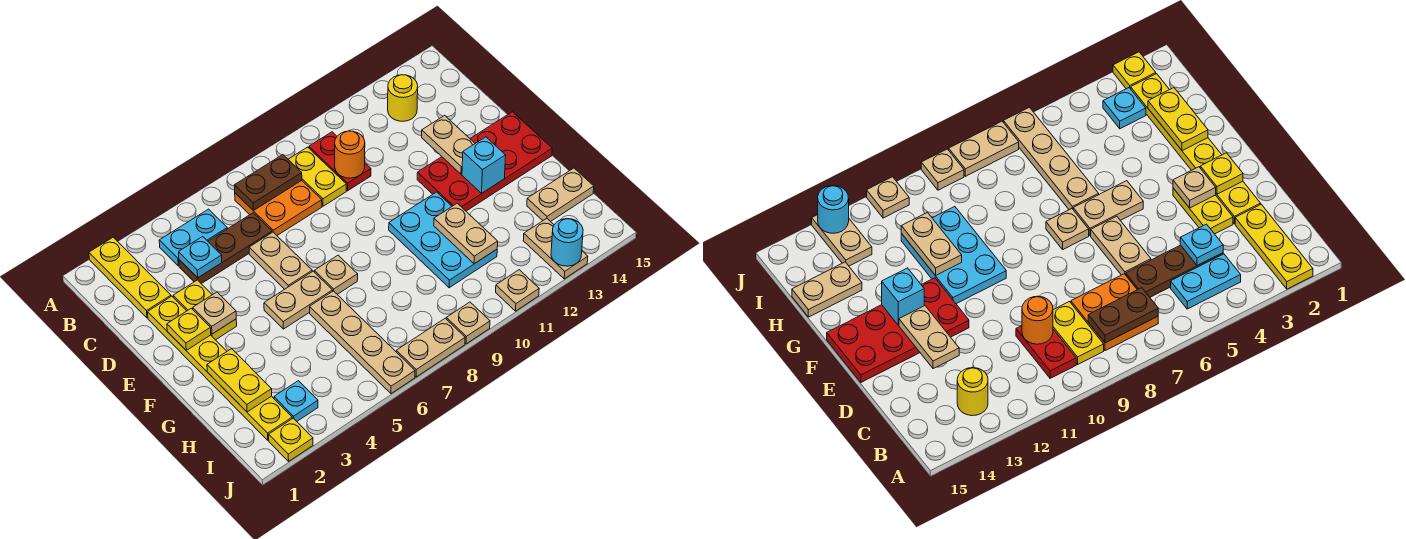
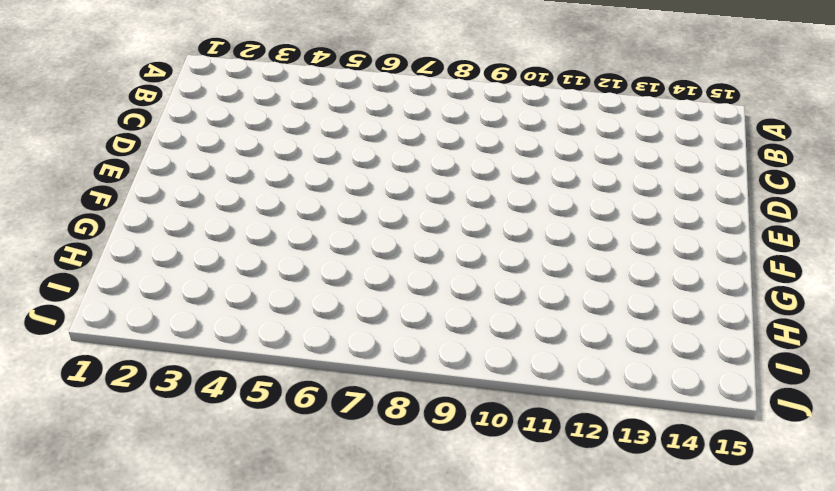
none -> yellow 1x3 plate [89,237,171,318]
none -> cyan 1x2 plate [159,209,227,266]
none -> orange 2x2 plate [235,181,322,235]
none -> yellow 1x2 plate [288,147,346,206]

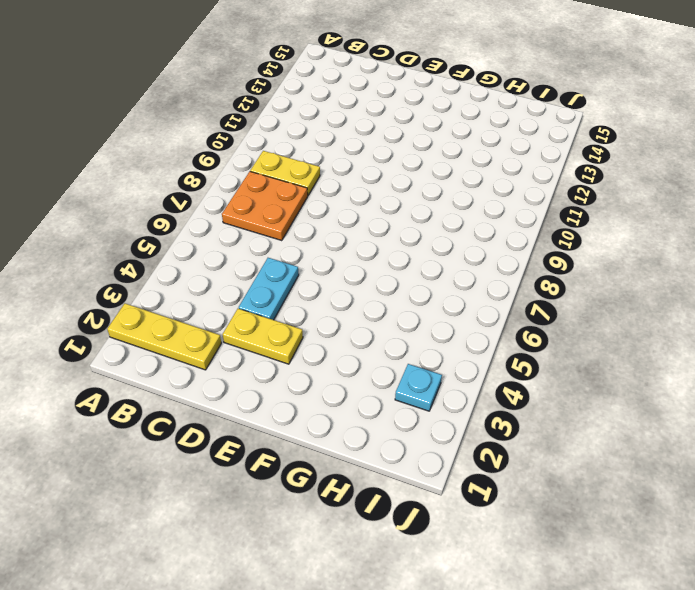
cyan 1x2 plate [239,258,299,320] -> cyan 1x2 plate moved to [159,209,227,266]
none -> red 1x2 plate [309,132,371,191]
none -> yellow 1x1 round brick [388,75,418,121]
none -> brown 1x3 plate [179,213,272,284]
none -> yellow 1x6 plate [148,296,292,440]

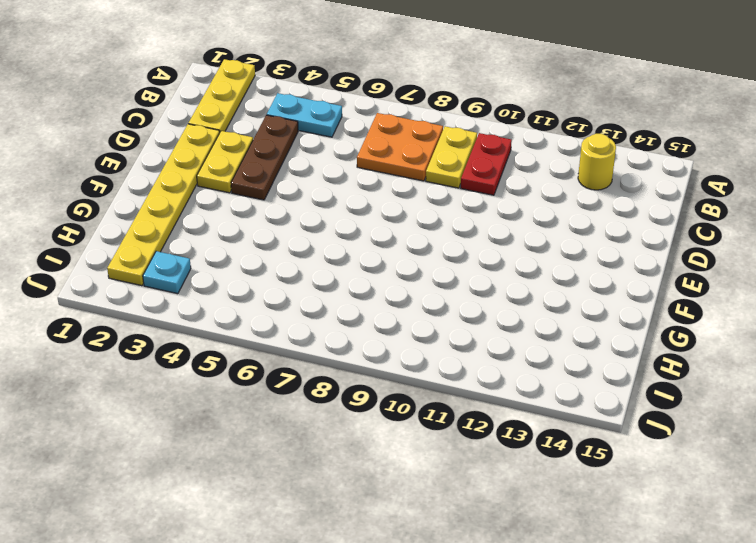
brown 1x3 plate [231,115,298,200] -> brown 1x3 plate turned to [179,213,272,284]
none -> tan 1x2 plate [249,232,312,289]
none -> red 2x4 plate [417,112,552,211]
none -> tan 1x2 plate [264,271,333,329]
none -> tan 1x1 plate [314,255,358,294]

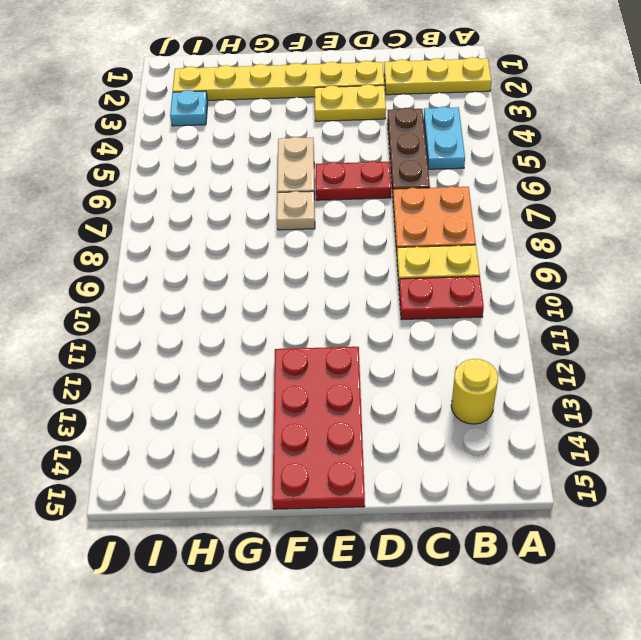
red 1x2 plate [316,161,391,200] -> tan 1x2 plate [249,232,312,289]
none -> cyan 2x3 plate [389,192,497,288]
none -> tan 1x4 plate [310,291,415,394]
none -> tan 1x2 plate [527,168,594,222]
none -> tan 1x2 plate [523,218,588,279]

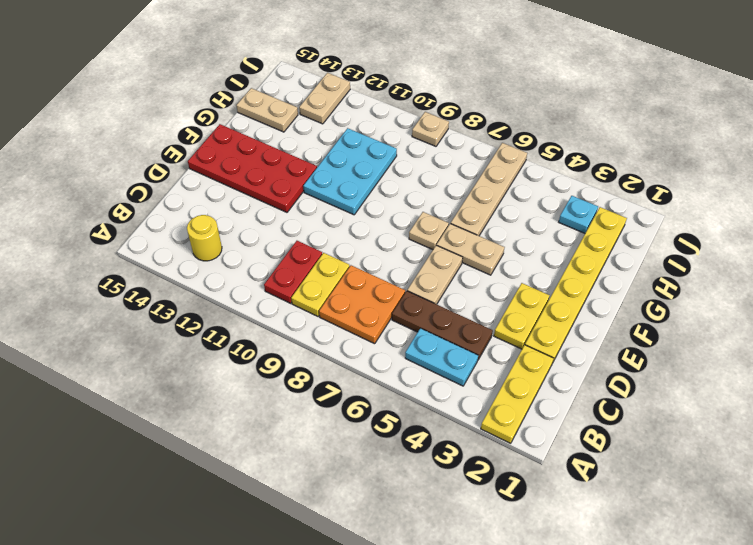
none -> yellow 1x1 plate [269,418,313,461]
none -> tan 1x2 plate [396,318,465,377]
none -> tan 1x1 plate [496,270,539,311]
none -> brown 1x2 plate [234,155,302,211]

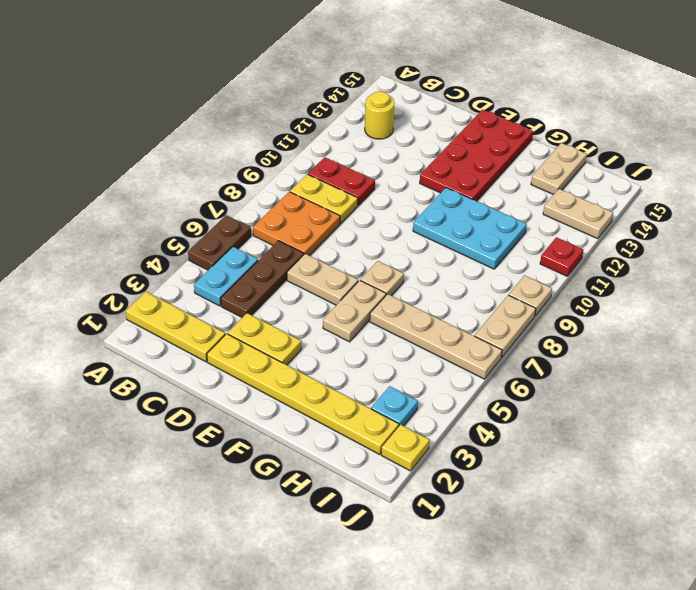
brown 1x2 plate [188,215,251,270] -> brown 1x2 plate moved to [234,155,302,211]
red 1x1 plate [540,237,583,276] -> tan 1x1 plate [496,270,539,311]
none -> cyan 1x1 plate [179,237,222,278]
none -> orange 1x1 round brick [335,131,365,178]
none -> tan 1x2 plate [422,115,475,174]
none -> yellow 1x1 plate [167,308,211,351]

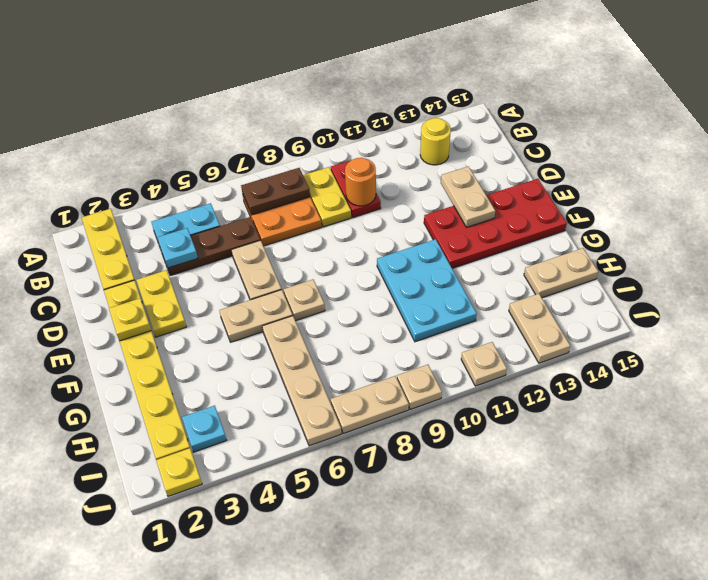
none -> tan 1x1 plate [193,292,236,334]
none -> cyan 1x1 brick [462,137,506,194]
none -> yellow 1x2 plate [207,349,272,412]
none -> tan 1x2 plate [434,203,498,264]

